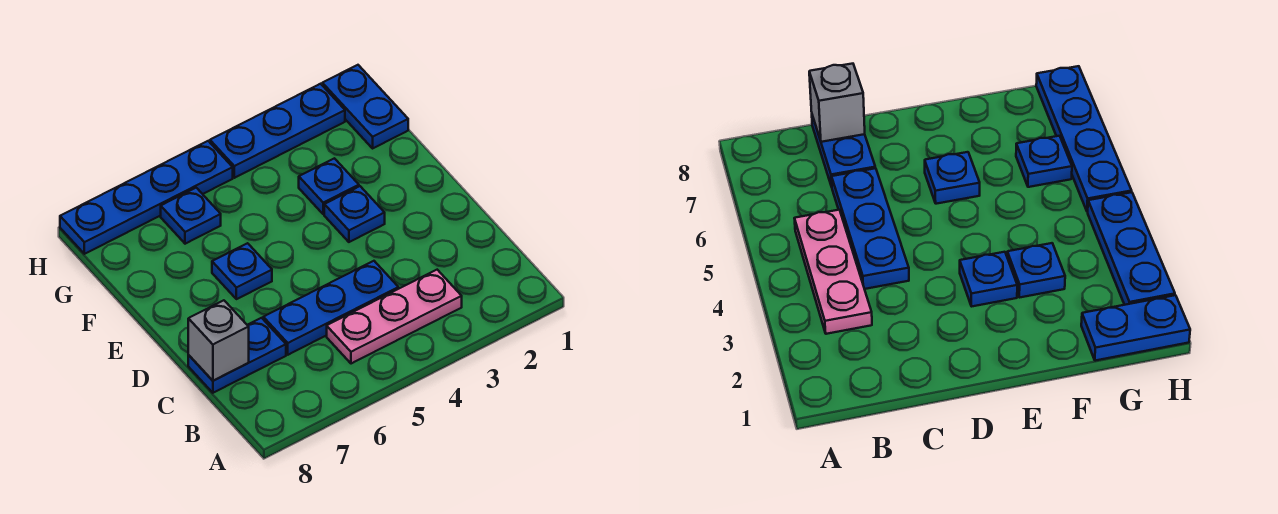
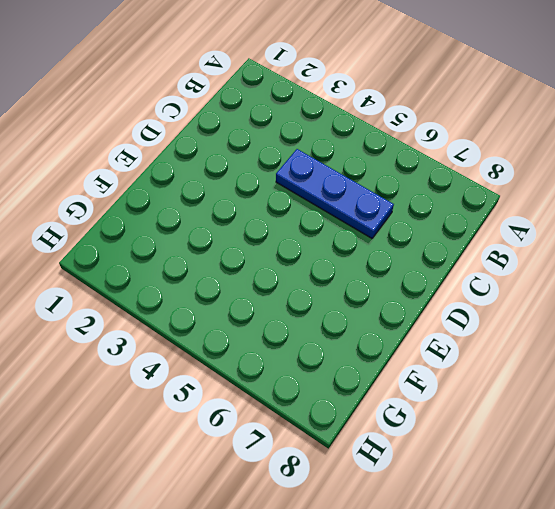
none -> pink 1x3 plate [327,270,462,364]
none -> blue 1x2 plate [188,318,286,393]

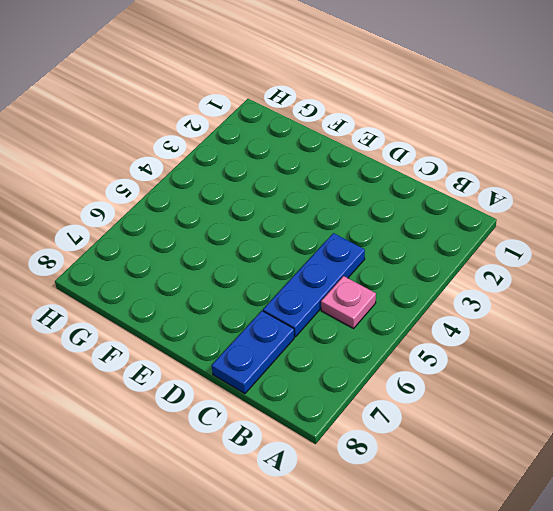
pink 1x1 plate [321,276,376,329] -> pink 1x3 plate [327,270,462,364]
none -> blue 1x1 plate [324,186,385,242]
none -> blue 1x1 plate [212,243,272,299]

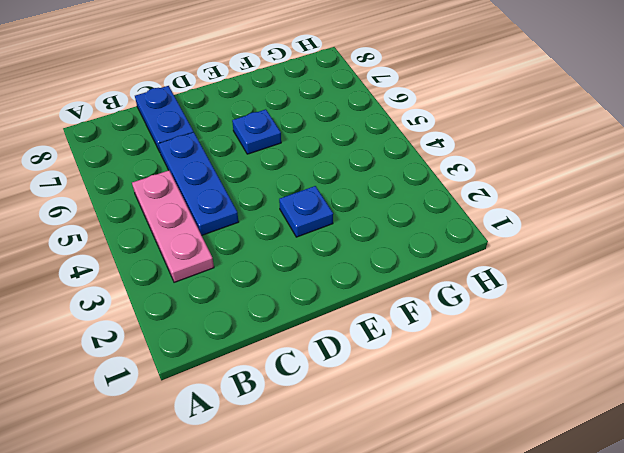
none -> blue 1x1 plate [299,158,359,214]
none -> blue 1x2 plate [322,65,408,148]

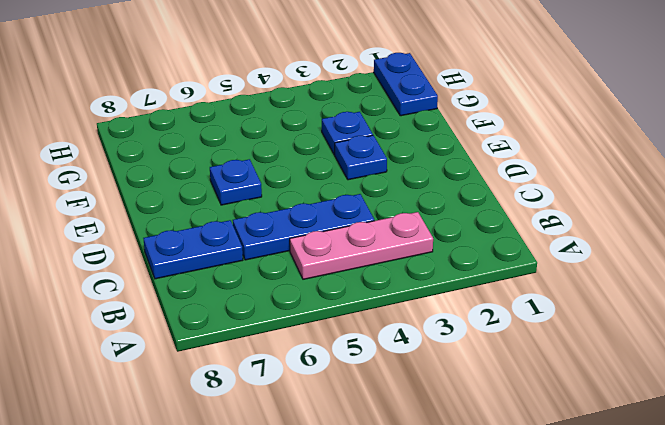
none -> blue 1x1 plate [161,188,221,244]
none -> blue 1x3 plate [210,84,345,178]

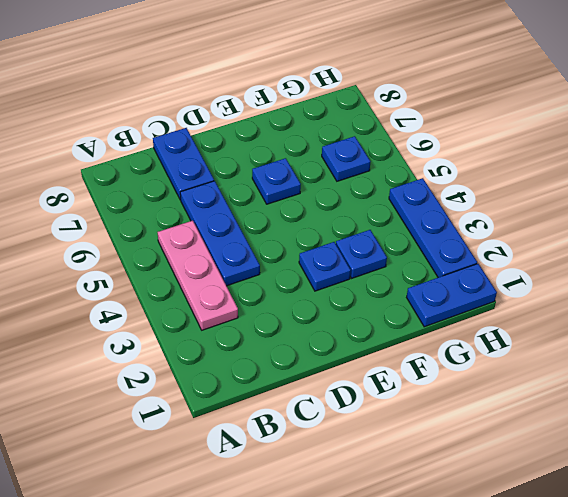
none -> blue 1x4 plate [60,141,233,254]
none -> grey 1x1 brick [188,300,249,381]

